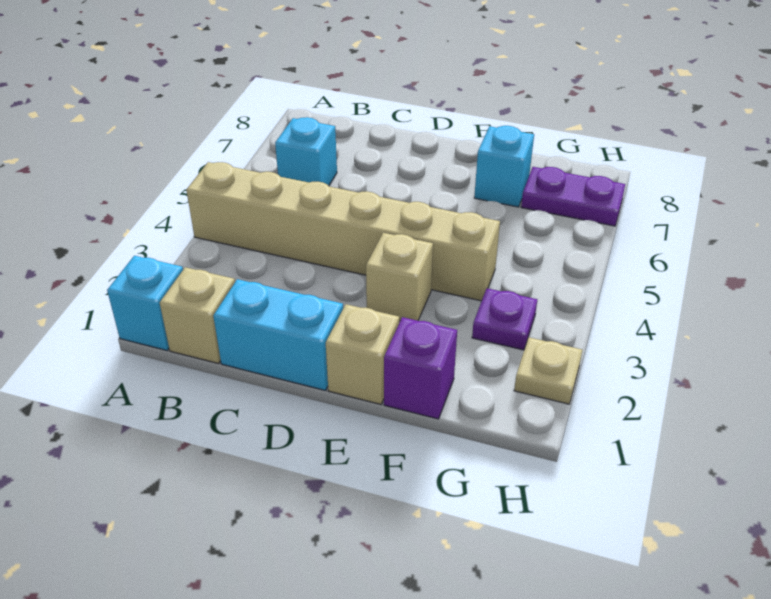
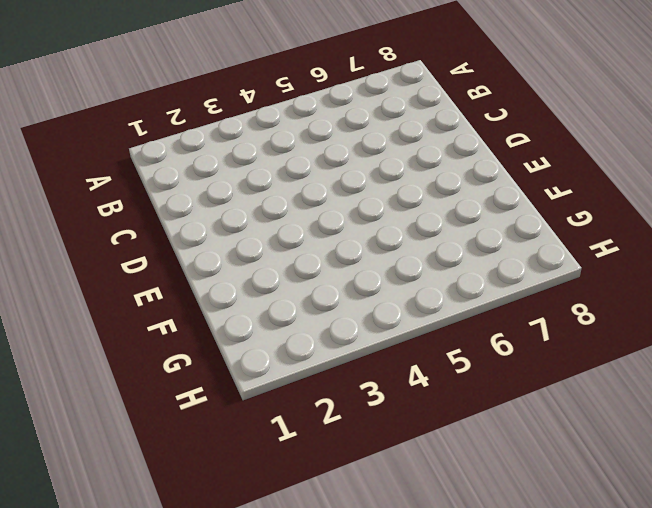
none -> cyan 1x1 brick [107,256,183,350]
none -> tan 1x6 brick [187,162,500,301]
none -> tan 1x1 brick [160,267,235,363]

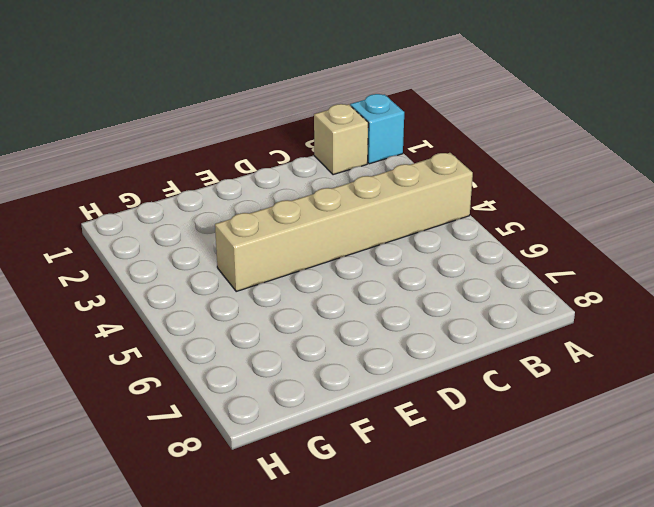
none -> cyan 1x1 brick [275,117,337,186]
none -> cyan 1x2 brick [213,279,343,390]
none -> tan 1x1 brick [326,304,399,404]

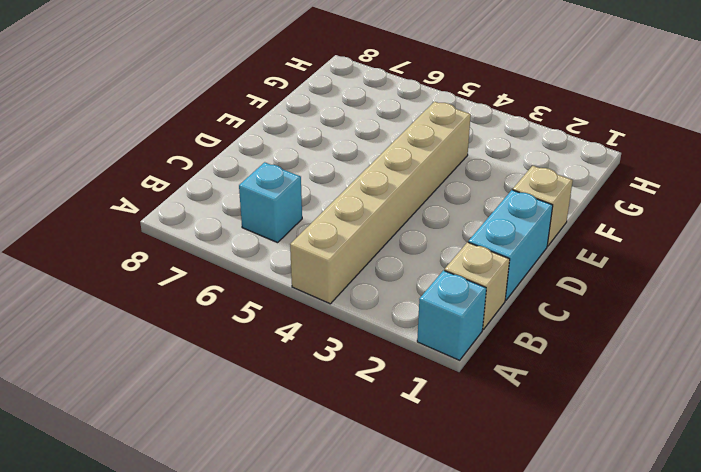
none -> tan 1x1 brick [366,233,433,321]
none -> purple 1x1 brick [384,317,457,419]
none -> cyan 1x1 brick [474,126,534,207]

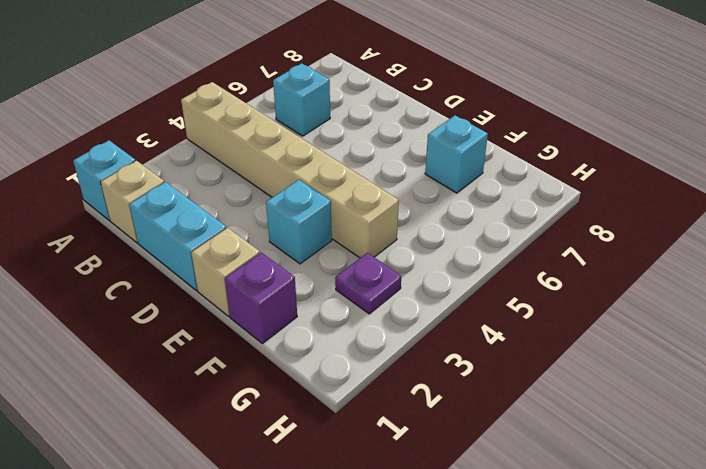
cyan 1x1 brick [266,180,332,264] -> tan 1x1 brick [366,233,433,321]
none -> purple 1x2 plate [521,167,625,226]
none -> tan 1x1 plate [514,337,582,404]

